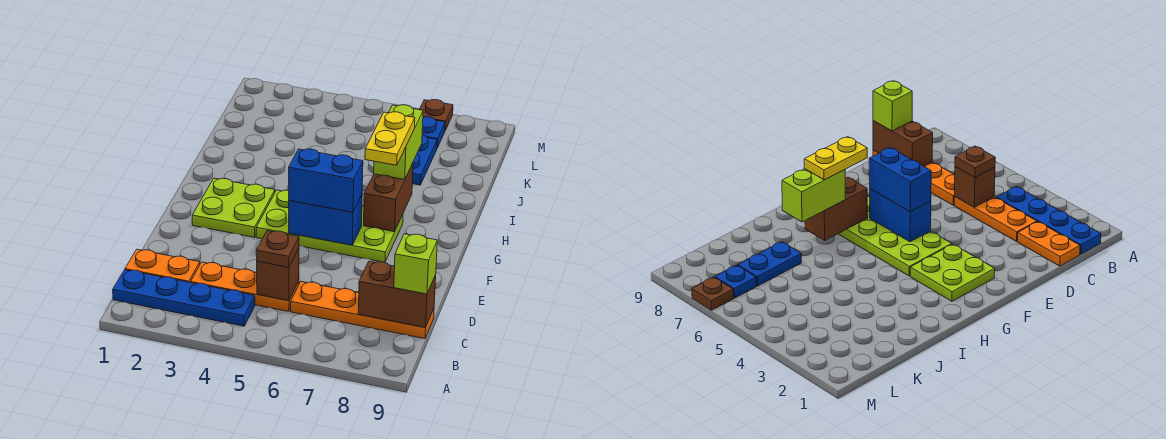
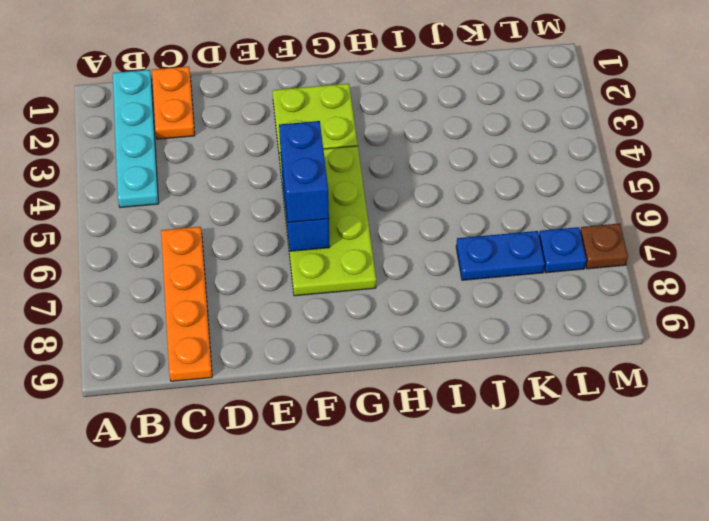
cyan 1x4 plate [113,70,159,208] -> blue 1x4 plate [113,270,255,326]
none -> orange 1x3 plate [191,262,299,312]
none -> brown 1x1 brick [257,248,299,301]
none -> brown 1x2 brick [358,261,436,328]

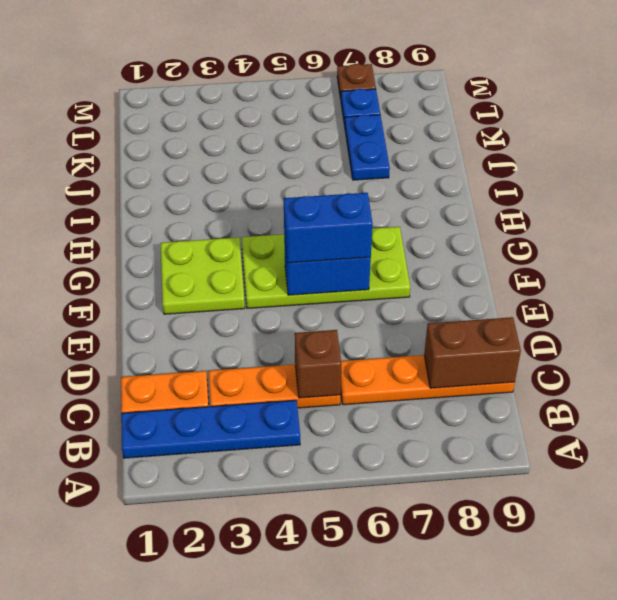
none -> brown 1x2 brick [364,163,413,232]
none -> brown 1x1 plate [256,231,299,267]
none -> lime 1x1 brick [394,234,437,294]

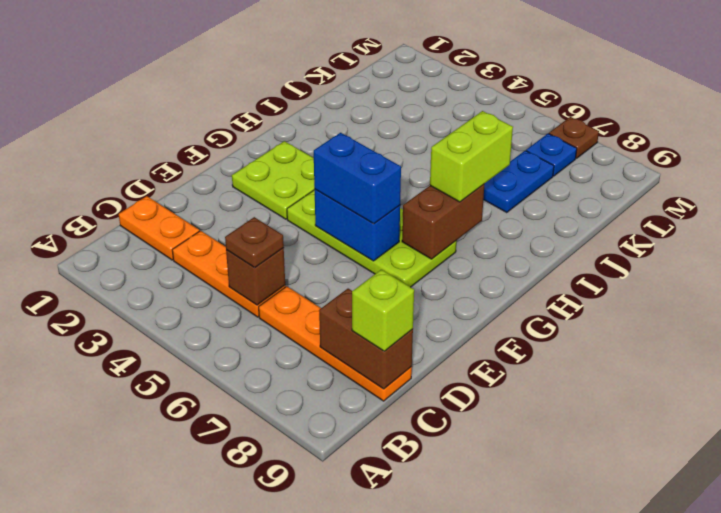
none -> blue 1x4 plate [113,270,255,326]
none -> yellow 1x2 plate [365,112,415,165]

